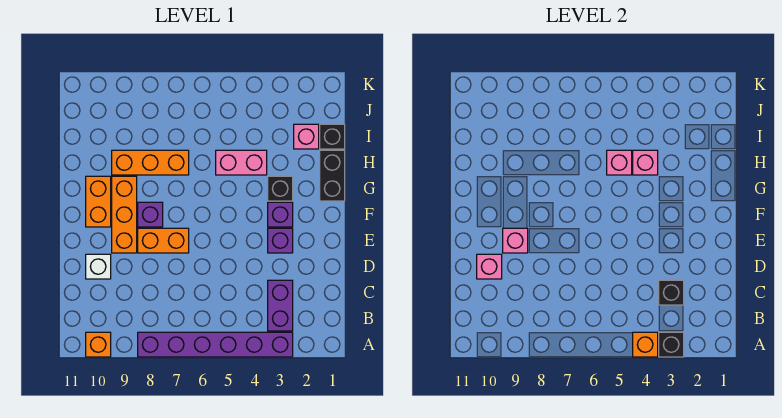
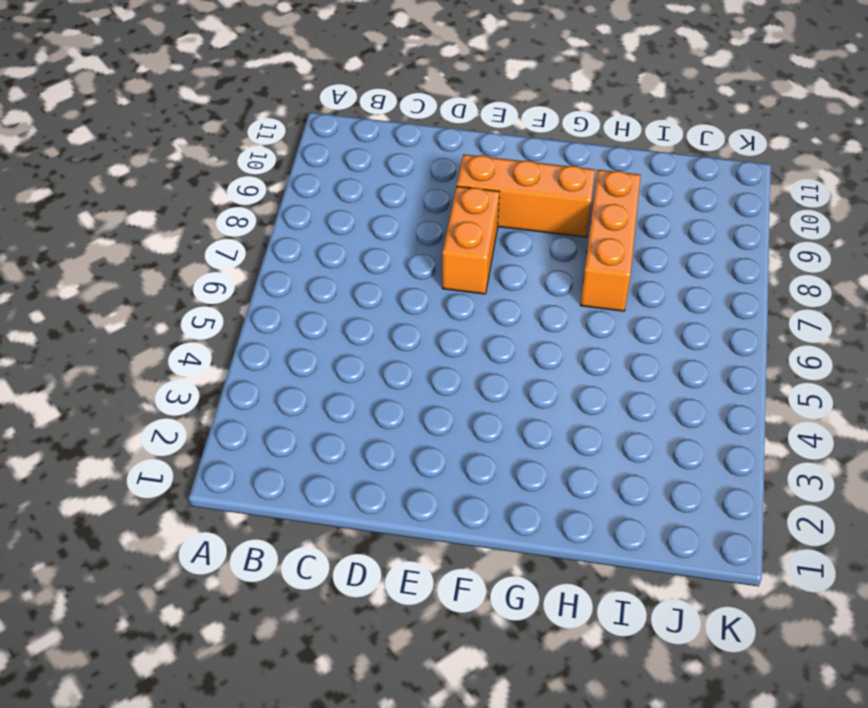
none -> purple 1x6 brick [138,332,293,357]
none -> orange 1x1 brick [86,332,111,357]
none -> purple 1x2 brick [268,280,293,331]

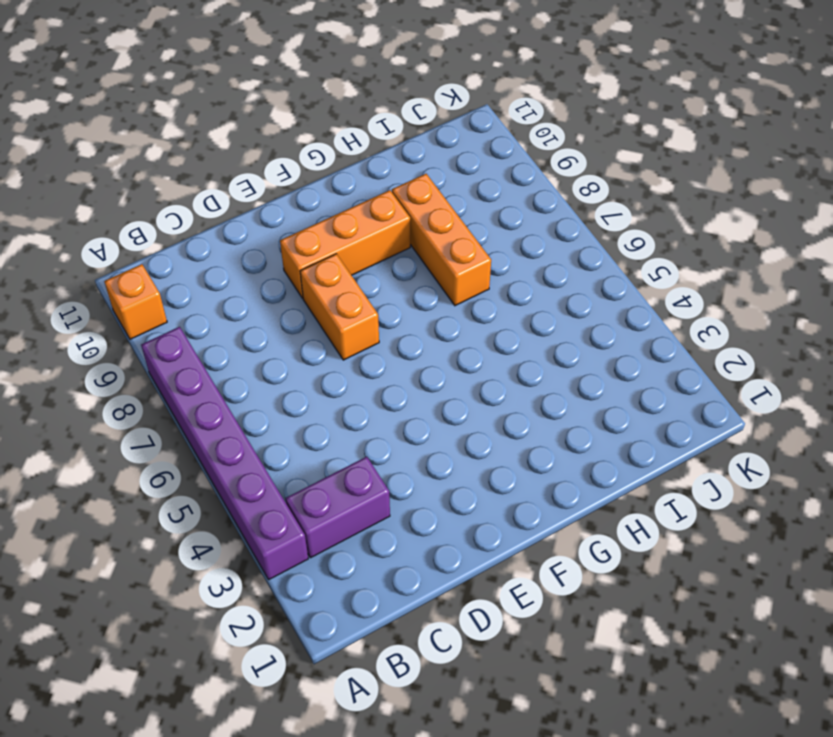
none -> white 1x1 brick [86,254,111,279]
none -> purple 1x1 brick [268,228,293,253]
none -> purple 1x1 brick [268,202,293,227]

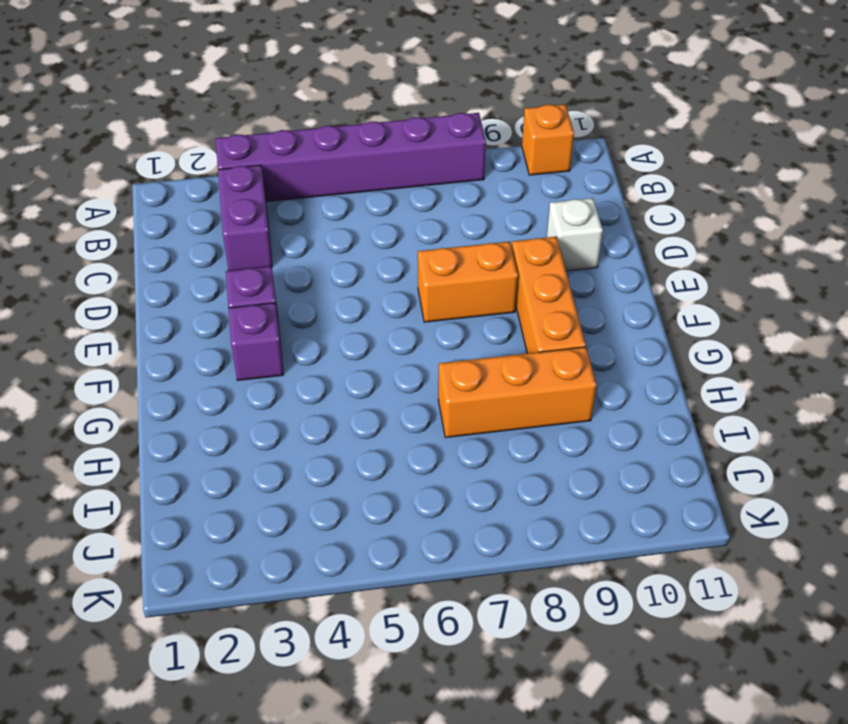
none -> purple 1x1 brick [138,202,163,227]
none -> orange 1x2 brick [86,176,111,227]
none -> black 1x2 brick [320,150,345,201]

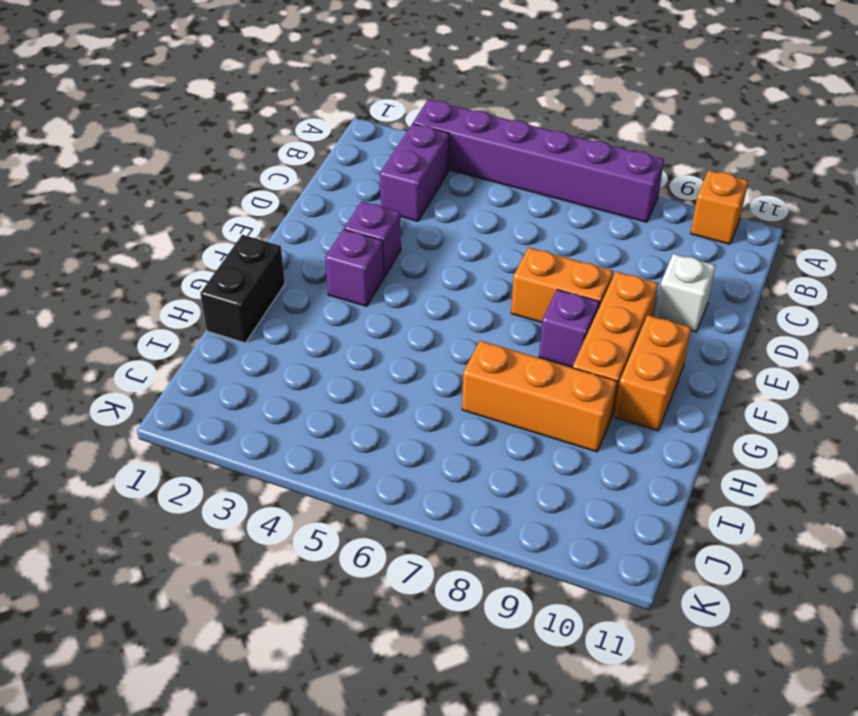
none -> black 1x1 brick [268,176,293,201]
none -> pink 1x2 brick [216,150,267,175]
none -> black 1x1 brick [320,124,345,149]

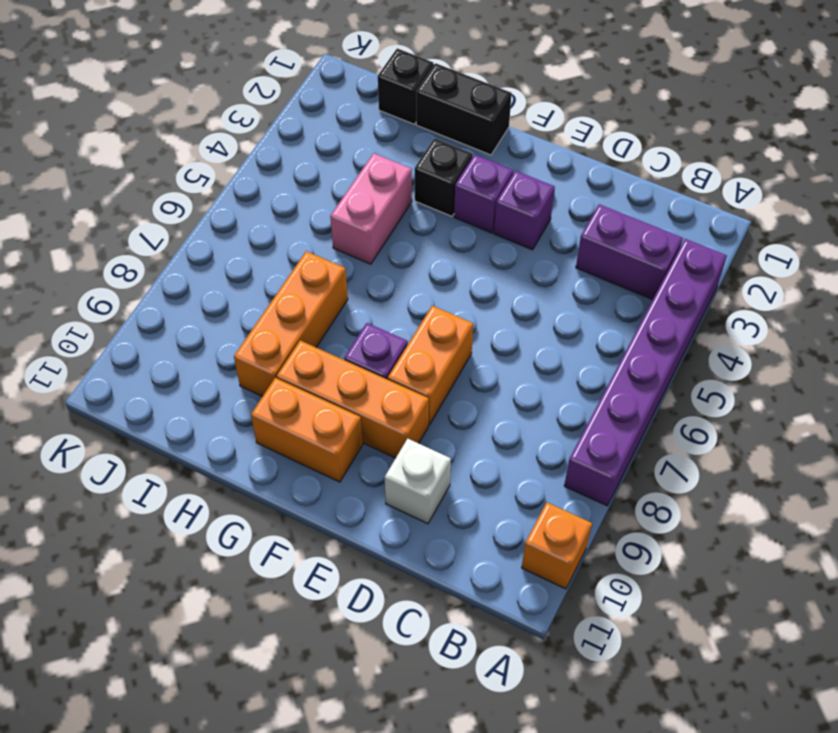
none -> pink 1x1 brick [294,124,319,149]
none -> black 1x1 brick [659,332,684,357]
none -> orange 1x1 brick [633,332,658,357]

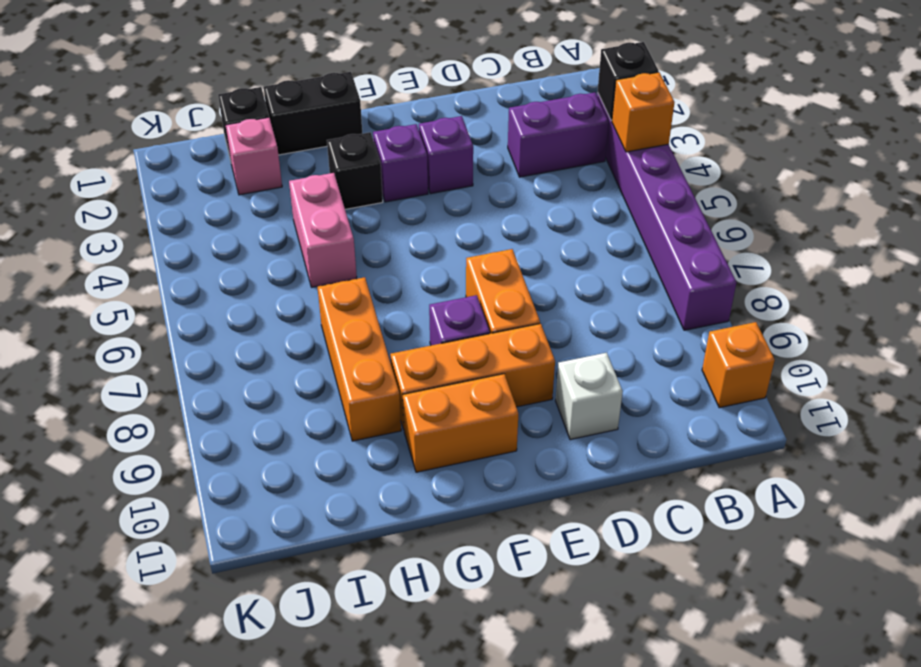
none -> black 1x1 brick [659,280,684,305]
none -> pink 1x1 brick [477,254,502,279]
none -> pink 1x1 brick [503,228,528,253]

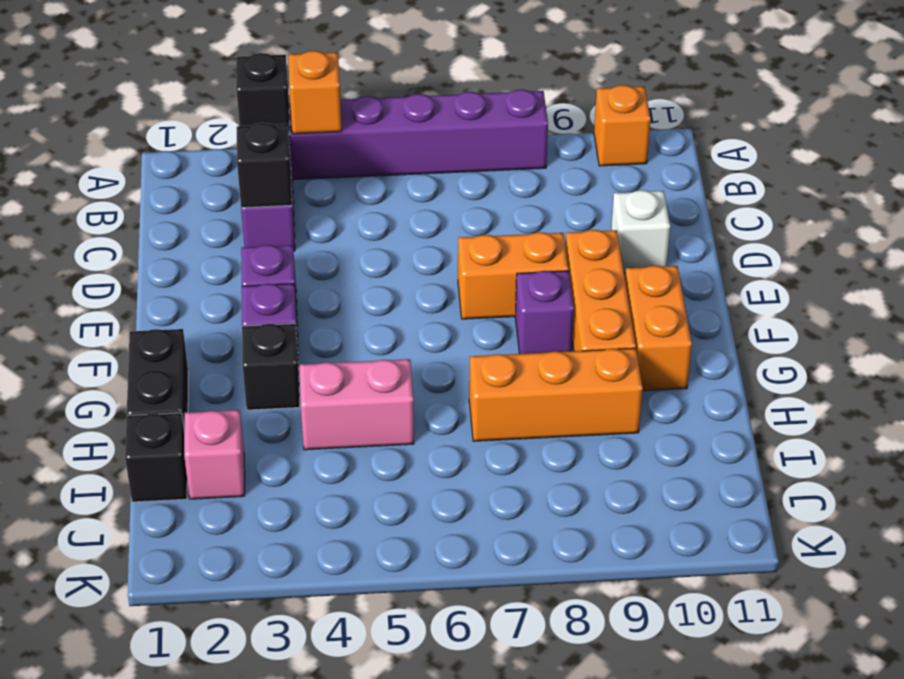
none -> pink 1x1 brick [477,254,502,279]
none -> pink 1x1 brick [503,228,528,253]
none -> pink 1x1 brick [633,150,658,175]

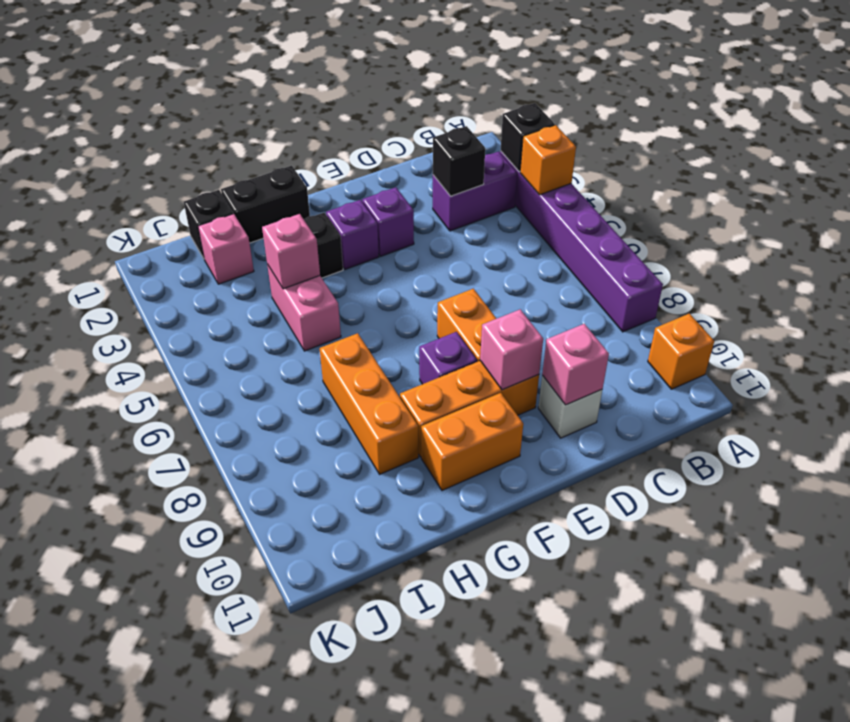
none -> pink 1x1 brick [607,150,632,175]

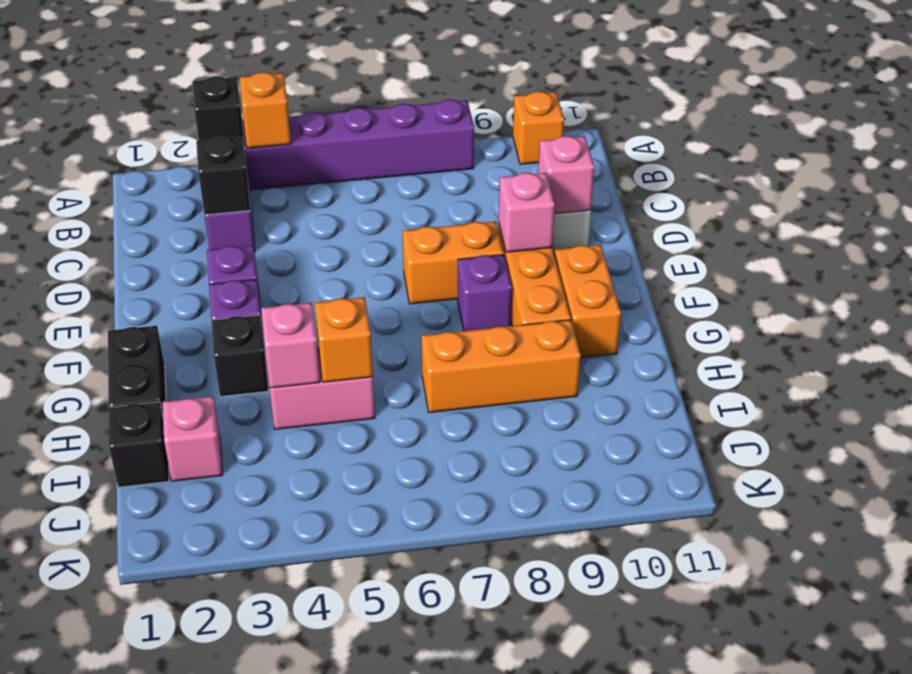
orange 1x1 brick [315,297,373,382] -> pink 1x1 brick [607,150,632,175]

